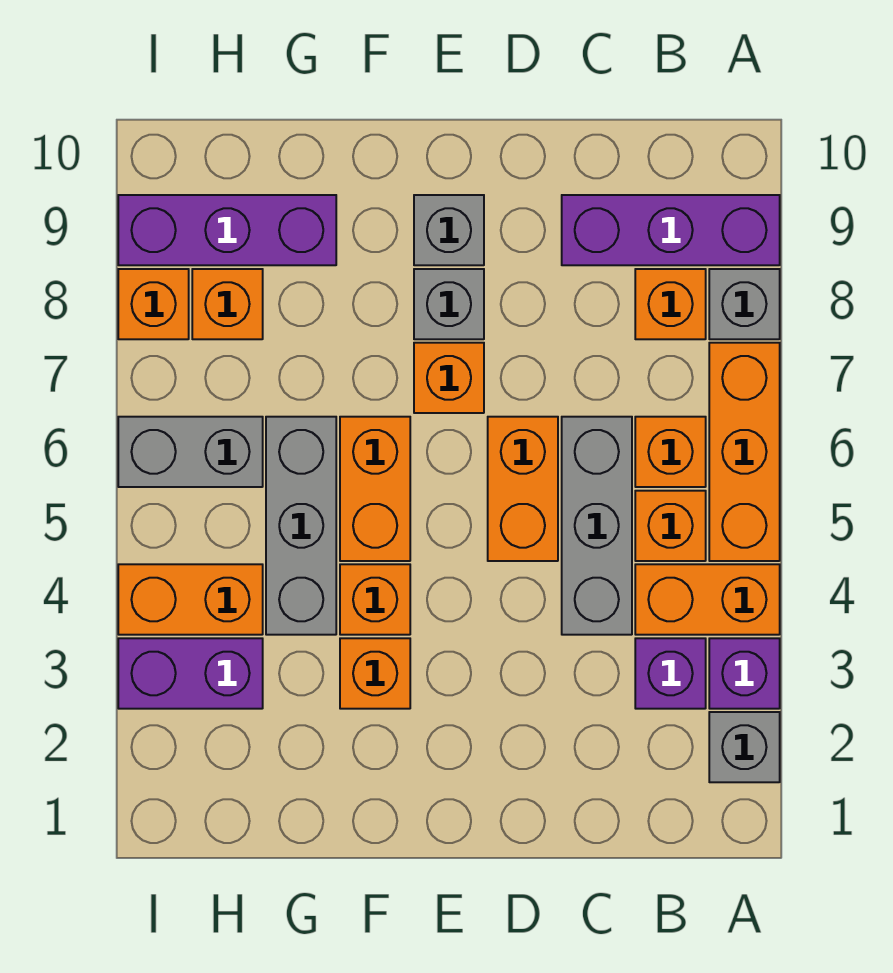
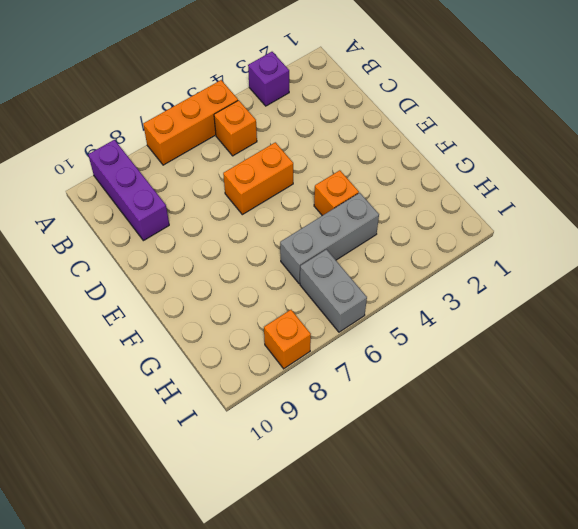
none -> grey 1x1 brick [709,712,780,782]
none -> orange 1x2 brick [635,564,780,635]
none -> grey 1x1 brick [709,269,780,339]

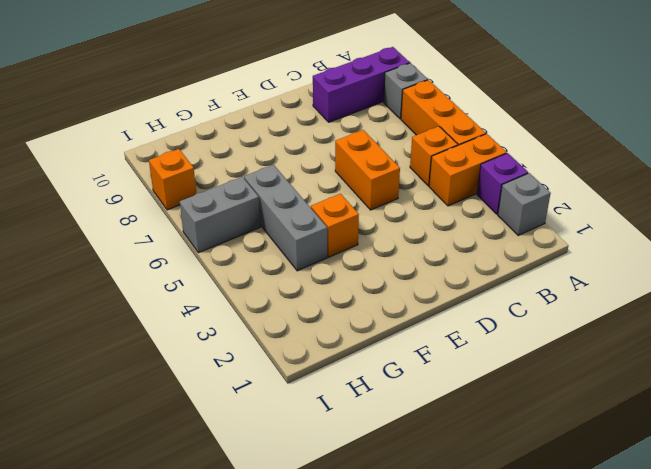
none -> purple 1x1 brick [635,638,706,709]
none -> orange 1x1 brick [635,417,706,487]
none -> orange 1x1 brick [635,269,706,339]

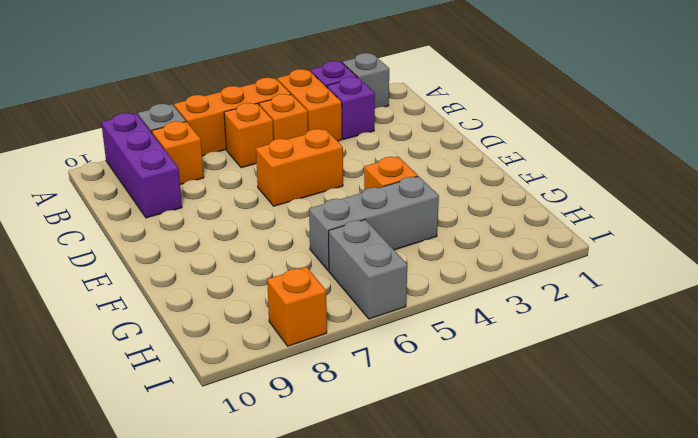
none -> grey 1x3 brick [562,417,632,635]
none -> orange 1x1 brick [414,343,484,413]
none -> grey 1x1 brick [414,269,484,339]

